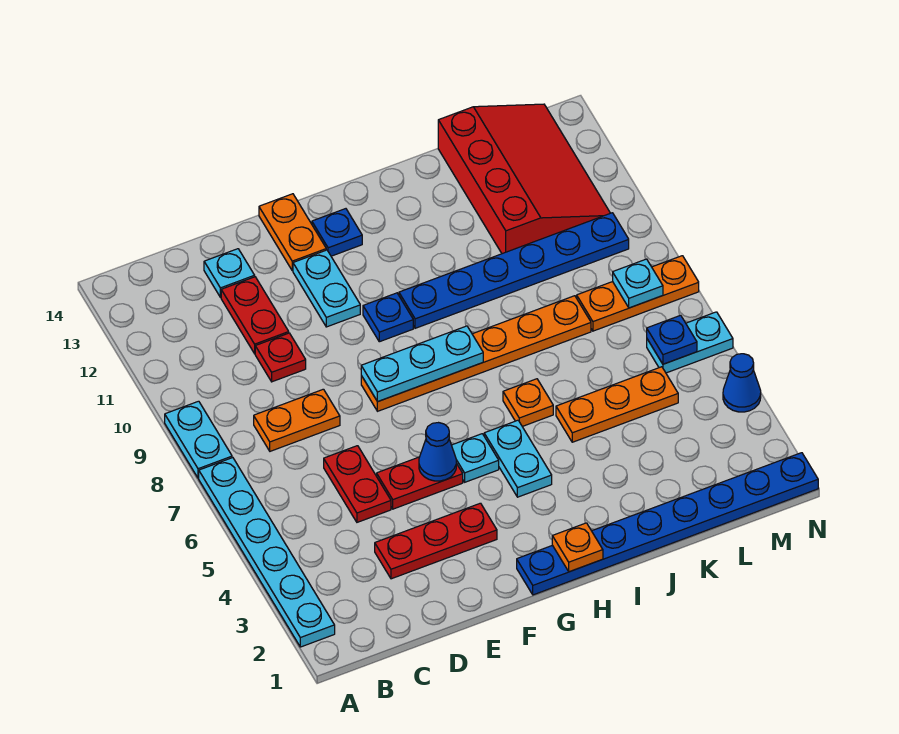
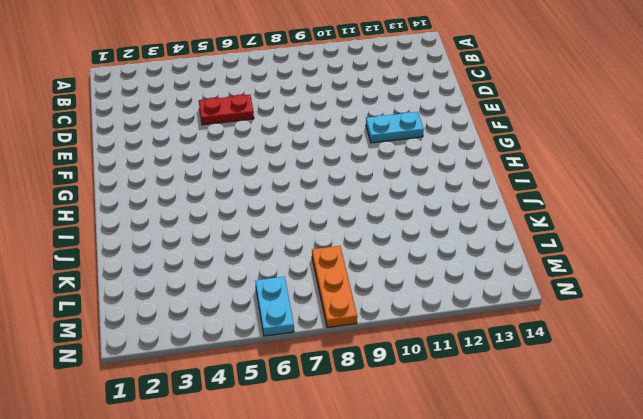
none -> cyan 1x6 plate [199,458,335,647]
none -> cyan 1x2 plate [165,401,232,478]
none -> orange 1x2 plate [254,389,340,451]

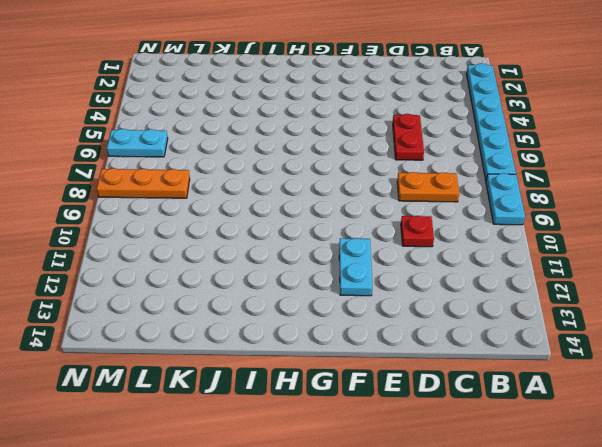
none -> red 1x3 plate [375,503,497,579]
none -> red 1x2 plate [221,277,289,354]
none -> cyan 1x1 plate [204,249,255,297]

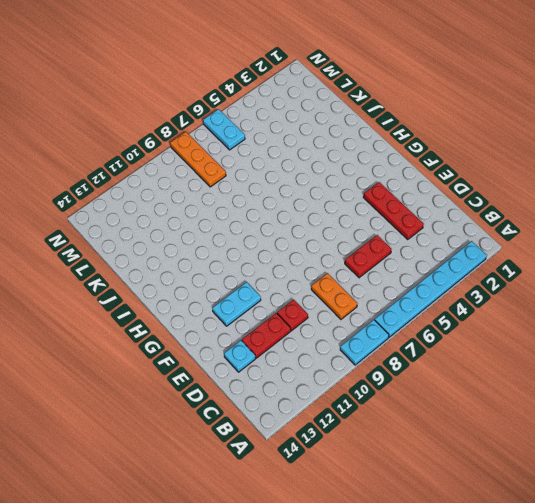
none -> red 1x2 plate [377,457,463,509]
none -> orange 1x6 plate [361,296,591,411]
none -> orange 1x2 plate [259,194,326,271]

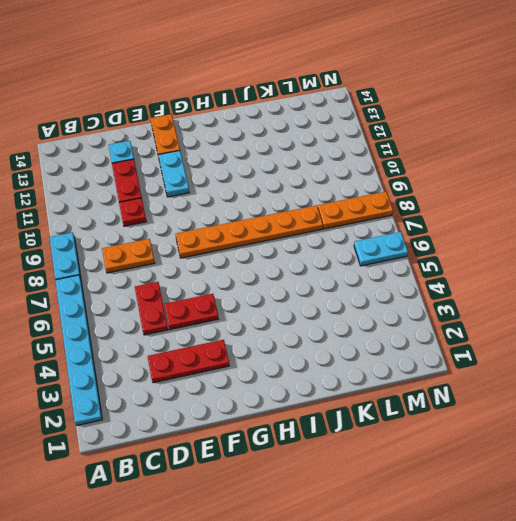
none -> blue 1x8 plate [517,453,818,595]
none -> cyan 1x1 plate [452,434,499,482]
none -> blue 1x1 plate [363,293,413,342]

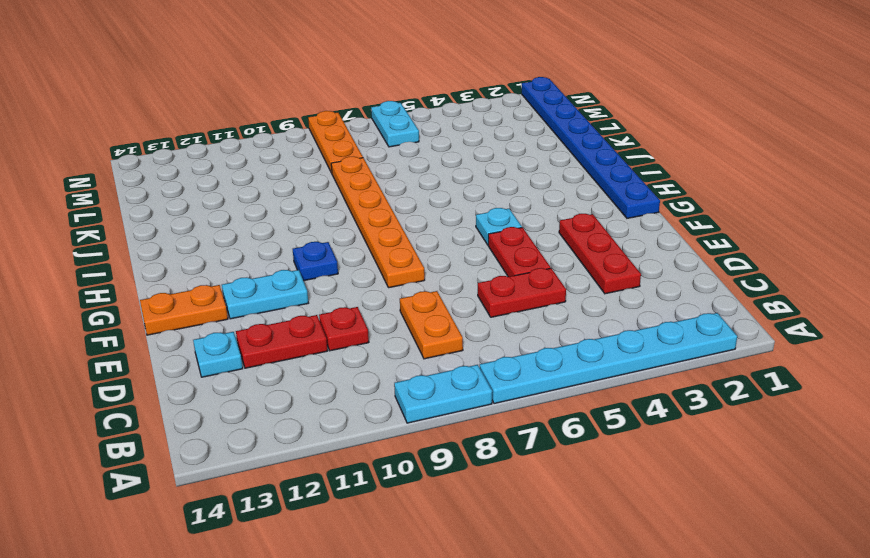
none -> blue 1x1 plate [312,209,362,256]
none -> cyan 1x2 plate [484,420,552,497]
none -> blue 1x6 plate [399,213,629,328]

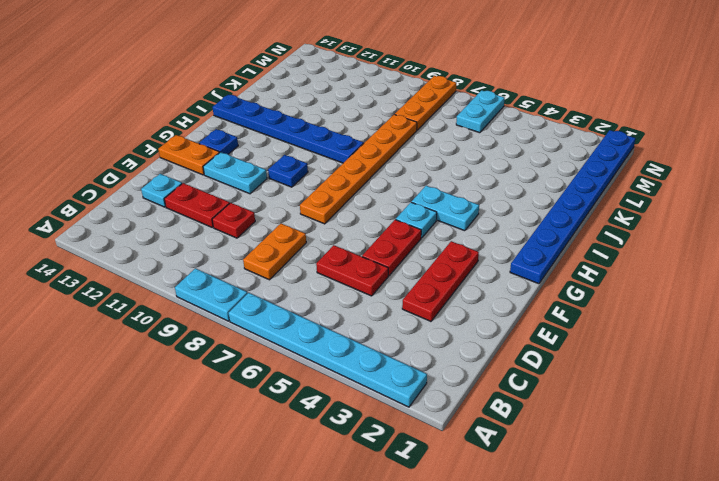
blue 1x6 plate [213,95,364,163] -> blue 1x6 plate turned to [399,213,629,328]
none -> orange 1x1 plate [503,379,553,427]
none -> orange 1x3 plate [556,367,678,442]
none -> red 3x4 slope [438,104,610,254]

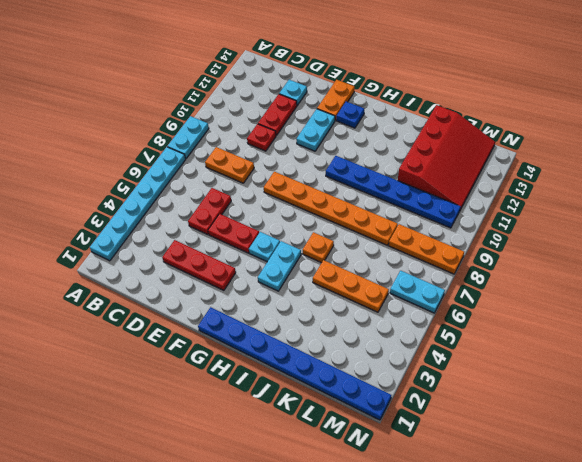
none -> blue 1x1 plate [363,293,413,342]
none -> blue 1x1 cone [723,354,761,412]
none -> blue 1x1 cone [419,423,456,481]

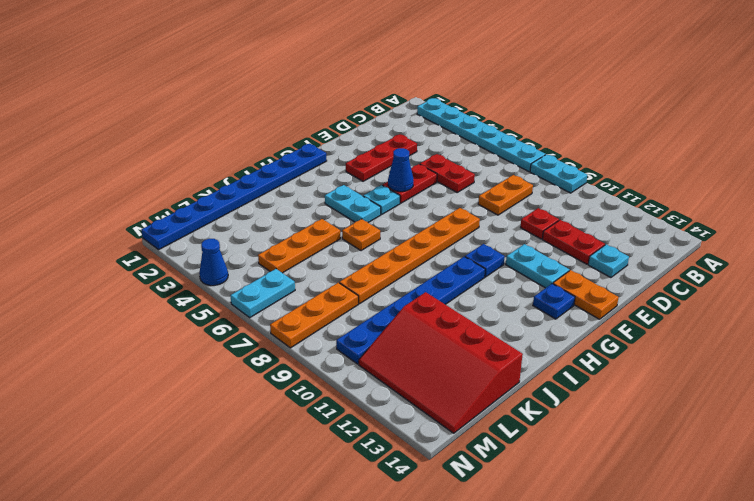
none -> cyan 1x3 plate [361,326,483,402]
none -> orange 1x1 plate [552,523,603,572]
none -> blue 1x1 plate [647,315,697,364]

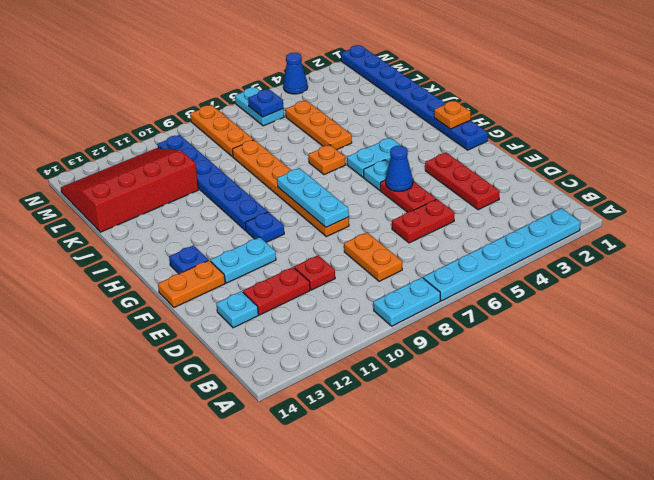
none -> cyan 1x1 plate [613,259,663,308]

